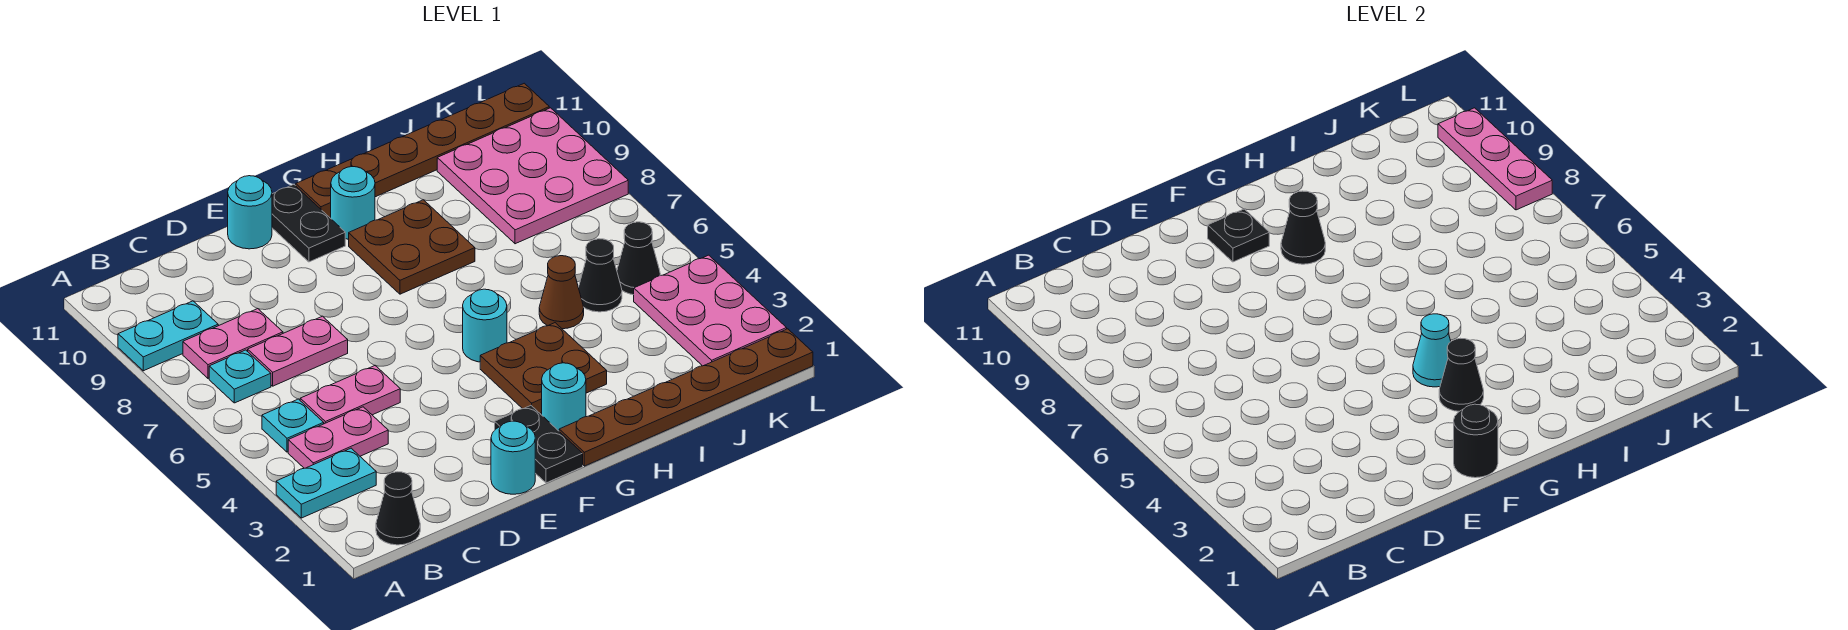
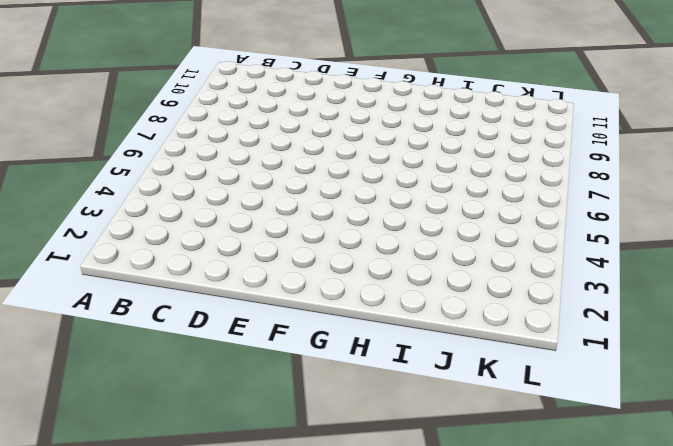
none -> cyan 1x2 plate [276,448,376,518]
none -> cyan 1x2 plate [118,301,218,371]
none -> black 1x1 cone [376,472,420,545]
none -> pink 1x2 plate [288,407,388,468]

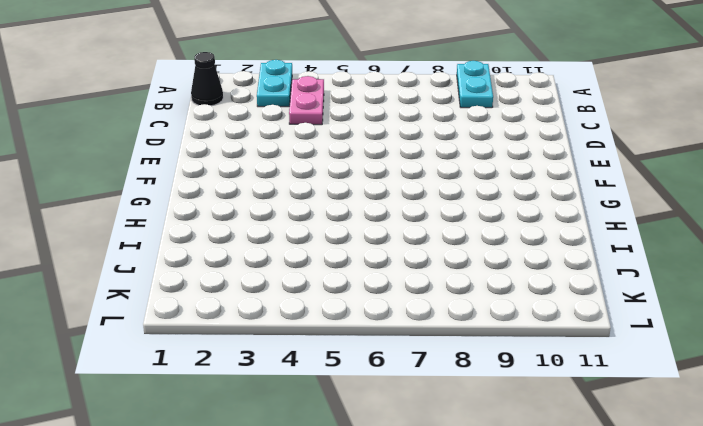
none -> cyan 1x1 plate [262,399,324,452]
none -> cyan 1x1 plate [209,350,271,403]
none -> pink 1x2 plate [183,309,283,378]
none -> pink 1x2 plate [300,366,400,424]

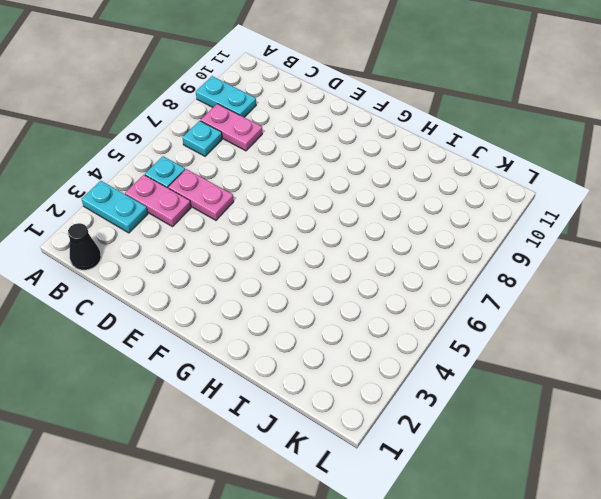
none -> pink 1x2 plate [248,316,348,386]
none -> cyan 1x1 round brick [491,421,535,494]
none -> cyan 1x1 round brick [228,176,272,249]
none -> black 1x2 plate [495,406,583,483]

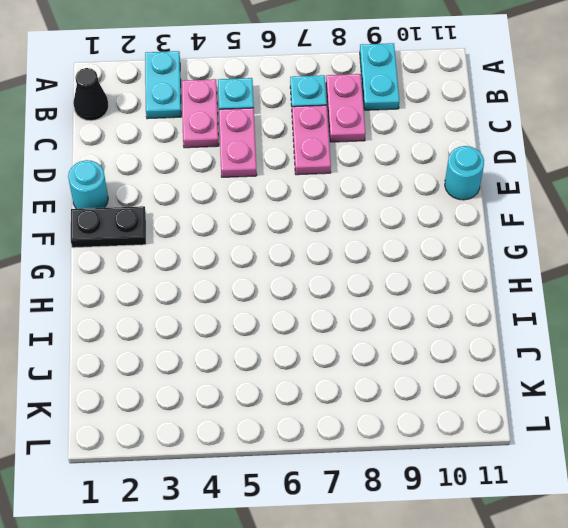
none -> black 1x2 plate [272,185,345,262]
none -> brown 1x6 plate [559,329,813,466]
none -> cyan 1x1 round brick [542,363,586,431]
none -> brown 2x2 plate [480,323,607,413]

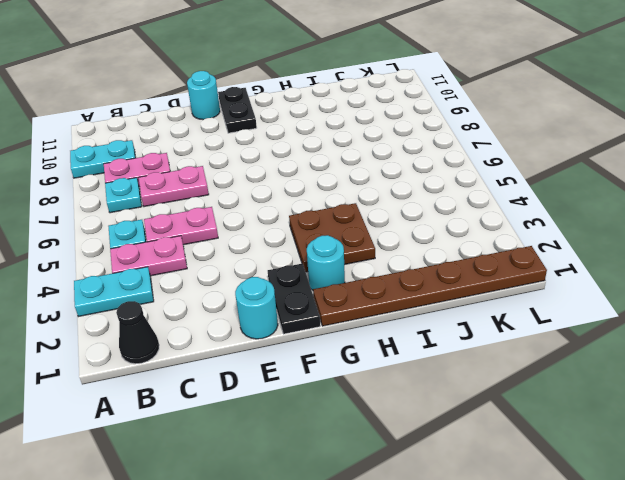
none -> cyan 1x1 round brick [463,289,507,362]
none -> brown 2x2 plate [349,200,475,294]
none -> cyan 1x1 round brick [331,167,375,239]
none -> brown 1x6 plate [296,83,549,217]

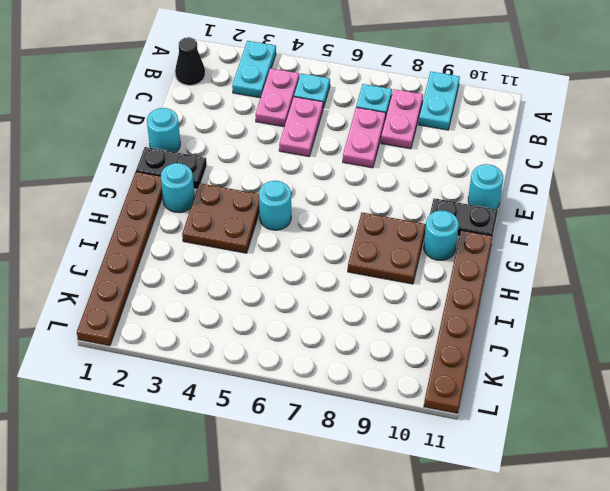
none -> brown 1x1 cone [539,256,584,329]
none -> black 1x1 cone [578,239,622,312]
none -> pink 3x3 plate [437,108,628,244]
none -> pink 2x3 plate [634,255,787,366]

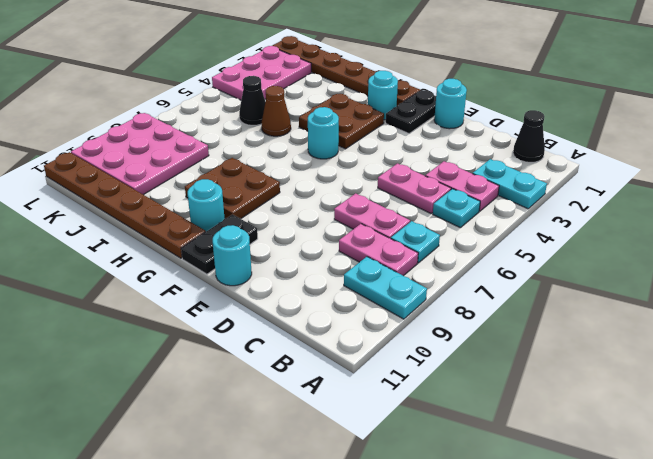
none -> black 1x1 cone [617,222,660,295]
none -> black 1x1 round brick [1454,404,1498,478]
none -> black 1x1 plate [1208,209,1269,262]
none -> black 1x1 cone [1439,338,1484,411]

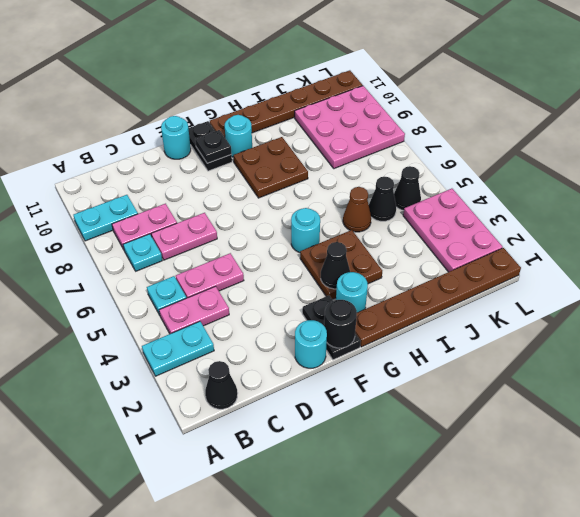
none -> cyan 1x1 cone [1413,314,1451,387]
none -> black 1x1 cone [1281,191,1325,264]
none -> pink 1x3 plate [1438,108,1552,210]

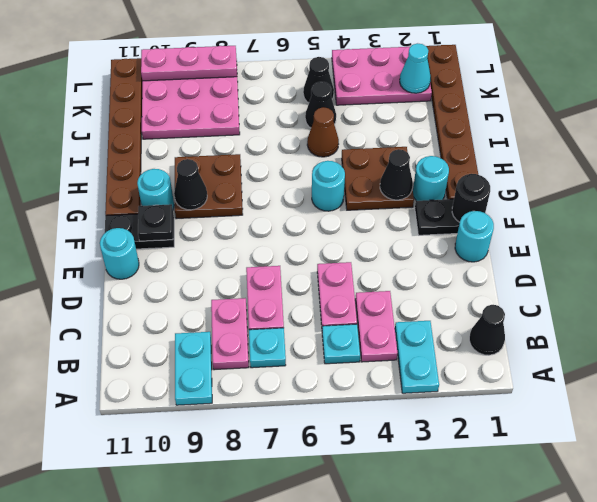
cyan 1x1 cone [400,43,431,93] -> cyan 1x1 cone moved to [1413,314,1451,387]

